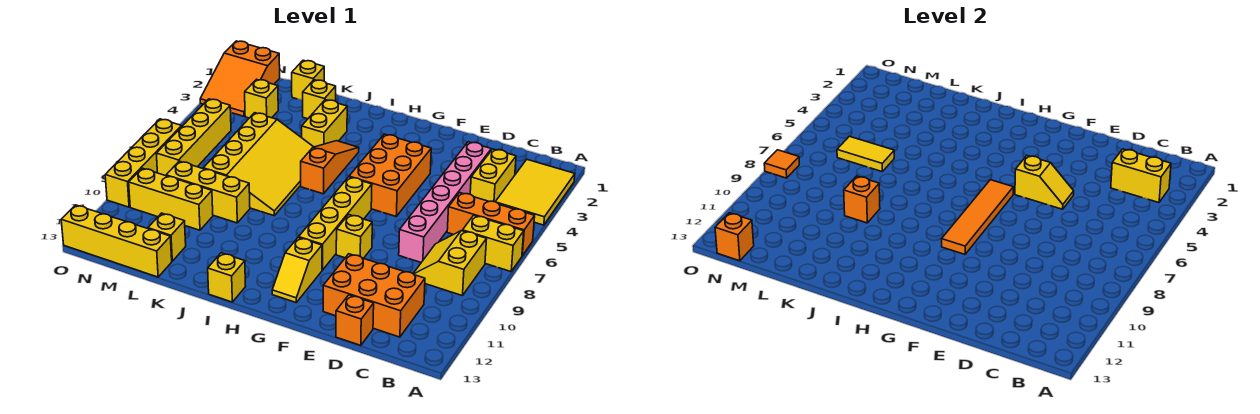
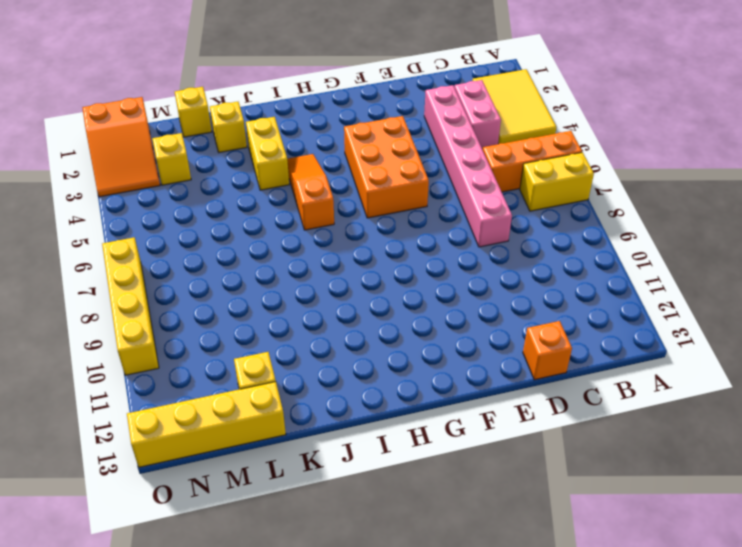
pink 1x2 brick [454,80,501,149] -> yellow 1x2 brick [470,149,516,202]
none -> yellow 2x2 slope [413,231,487,296]
none -> orange 2x3 brick [323,254,425,337]
none -> yellow 1x1 brick [336,215,372,258]
none -> yellow 1x4 brick [299,177,372,270]

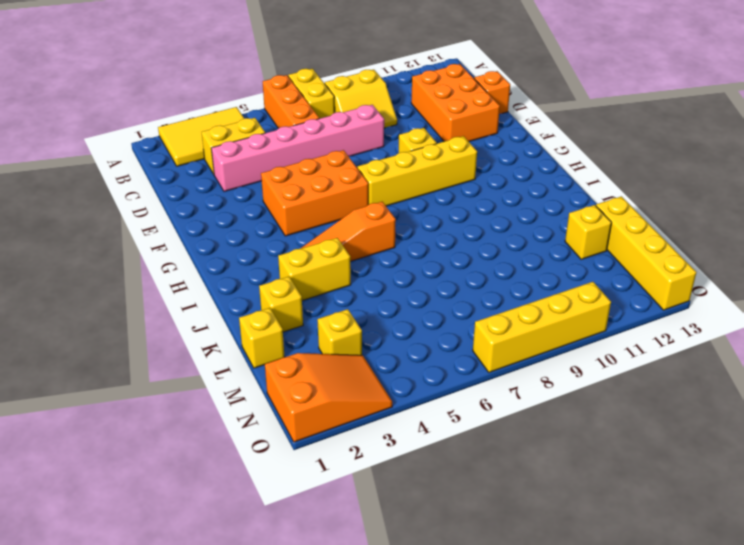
none -> yellow 1x2 slope [272,237,322,302]
none -> yellow 1x1 brick [208,253,245,302]
none -> yellow 3x4 slope [203,113,313,216]
none -> yellow 1x3 brick [166,161,250,223]

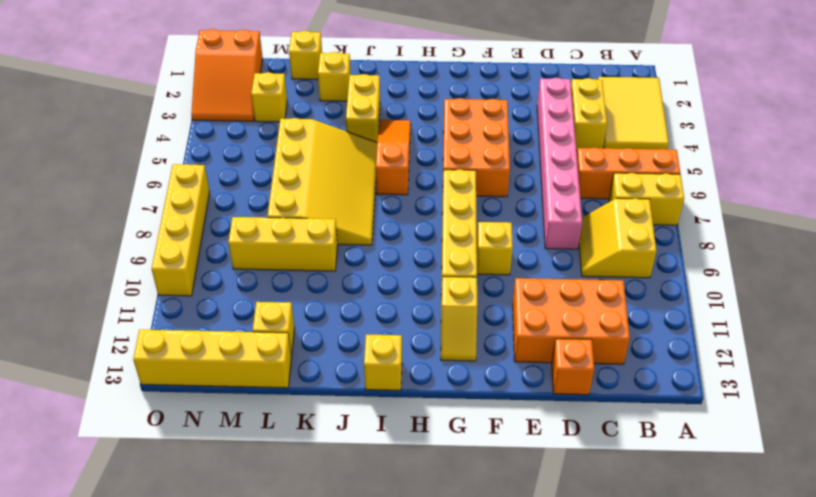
none -> yellow 1x3 brick [129,168,213,230]
none -> yellow 1x4 brick [156,99,231,176]
none -> yellow 1x2 brick [1111,149,1171,203]
none -> yellow 1x2 slope [1015,156,1074,209]

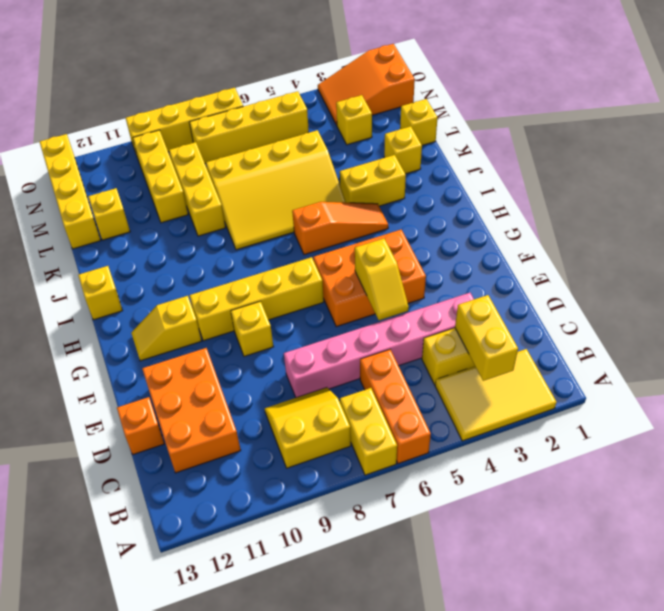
none -> orange 1x4 tile [942,180,1013,254]
none -> orange 1x1 brick [844,176,880,223]
none -> yellow 1x2 tile [837,136,894,172]
none -> orange 1x1 brick [715,213,754,261]

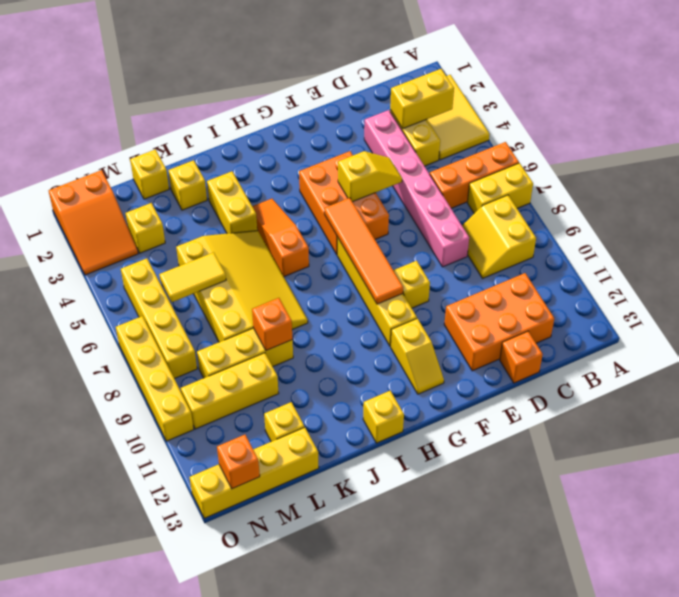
none -> orange 1x1 tile [764,150,799,178]

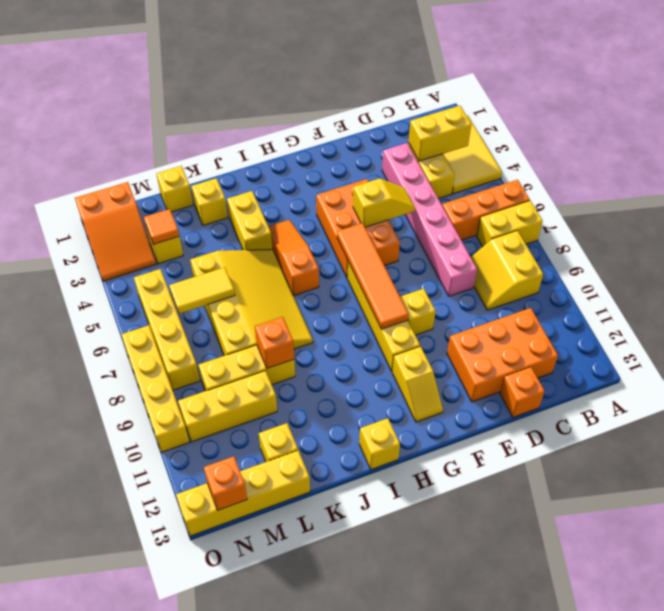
orange 1x1 tile [144,209,179,245] -> orange 1x1 tile moved to [764,150,799,178]

